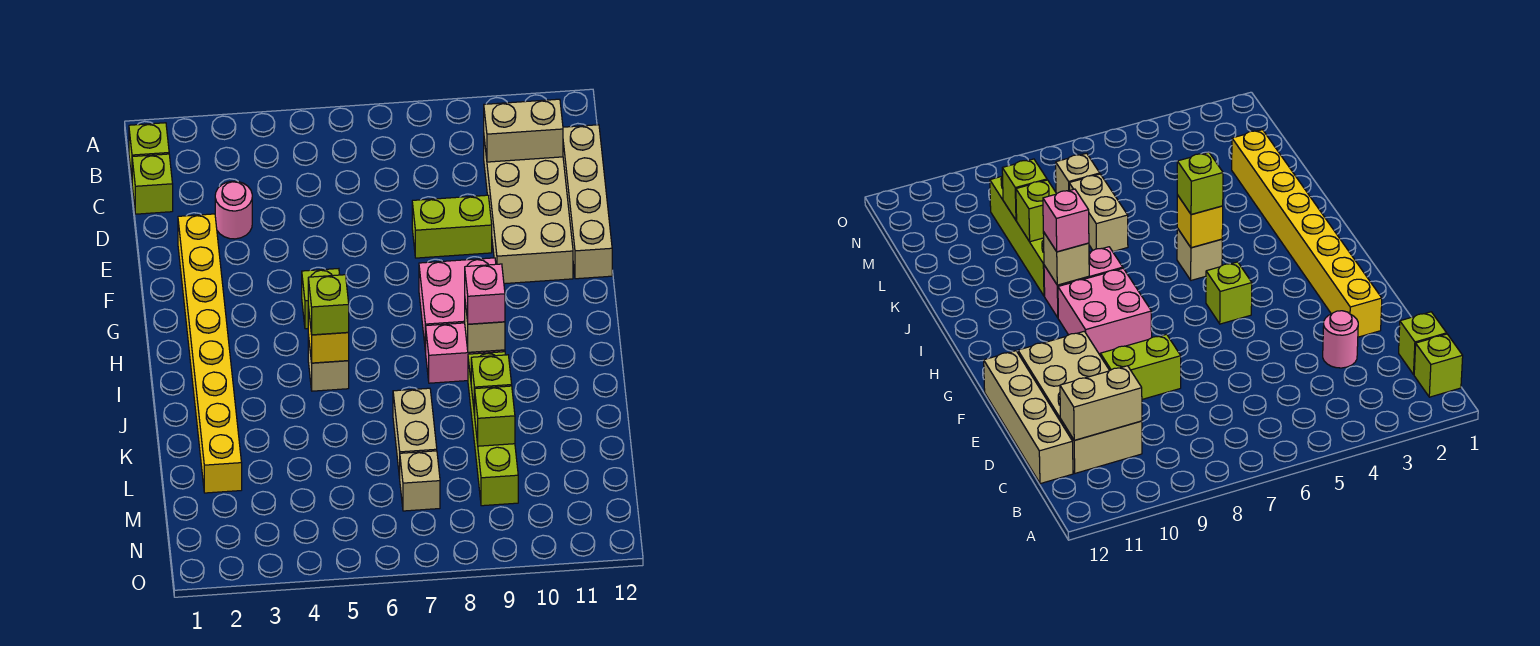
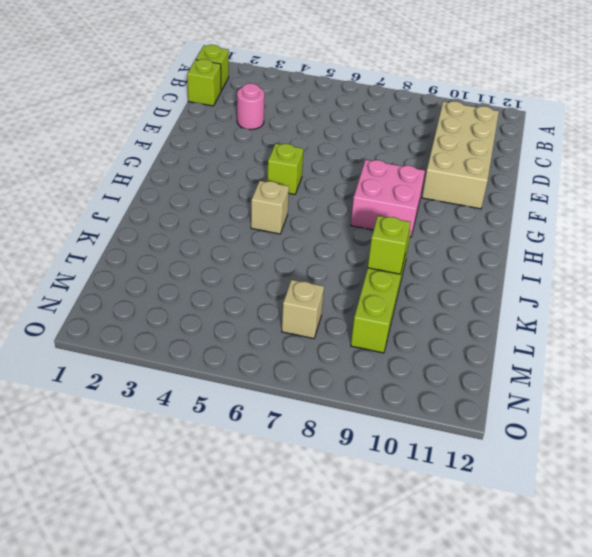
none -> tan 1x4 brick [563,125,612,279]
none -> yellow 1x8 brick [178,214,242,493]
none -> lime 1x2 brick [412,195,492,258]

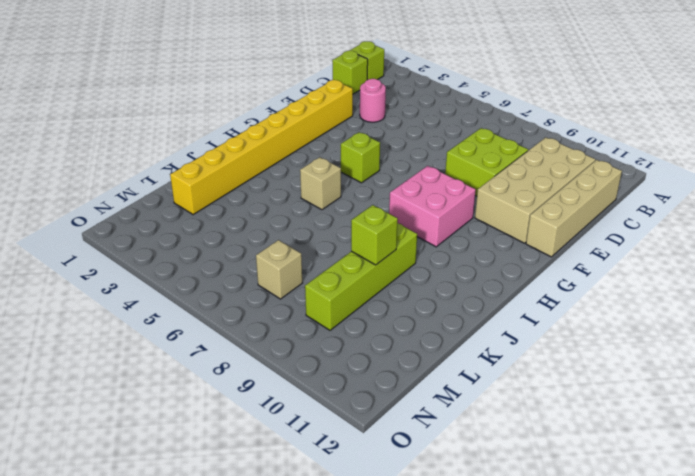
lime 2x2 brick [445,128,528,196] -> lime 1x2 brick [412,195,492,258]
none -> pink 1x2 brick [426,323,505,383]
none -> tan 1x2 brick [393,388,437,478]
none -> tan 1x2 brick [484,99,563,162]

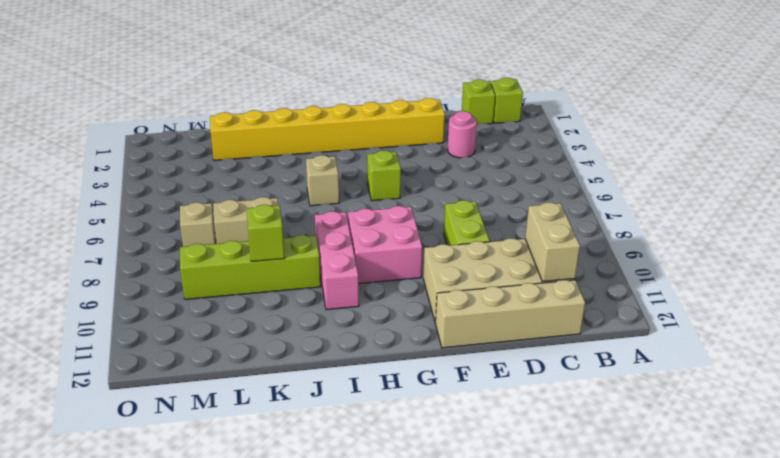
pink 1x3 brick [315,211,359,310] -> pink 1x2 brick [426,323,505,383]
none -> yellow 1x1 brick [308,307,349,363]
none -> tan 1x1 brick [465,303,505,352]
none -> lime 1x1 brick [475,386,515,446]

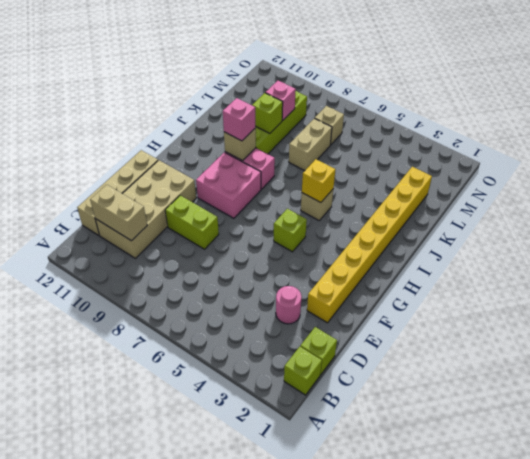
pink 1x1 brick [265,81,296,120] -> lime 1x1 brick [475,386,515,446]
none -> lime 1x1 brick [308,275,349,335]

